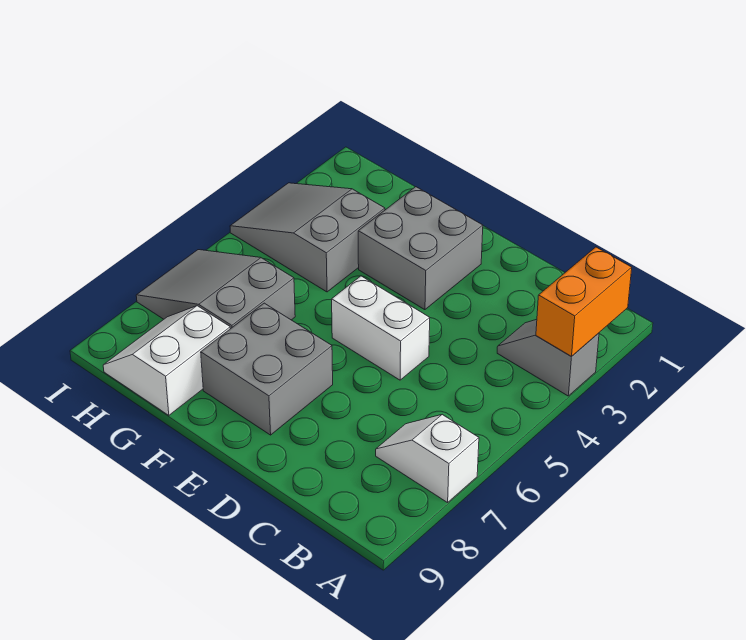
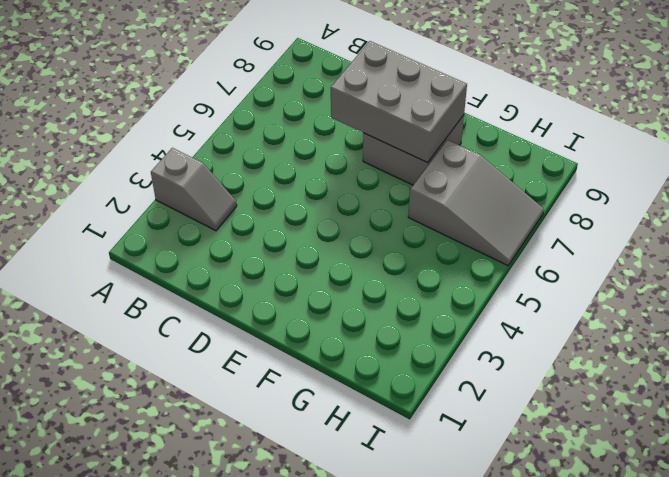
grey 2x3 brick [331,41,467,163] -> none
none -> white 1x2 slope [376,415,479,503]
none -> white 1x2 brick [332,276,430,380]

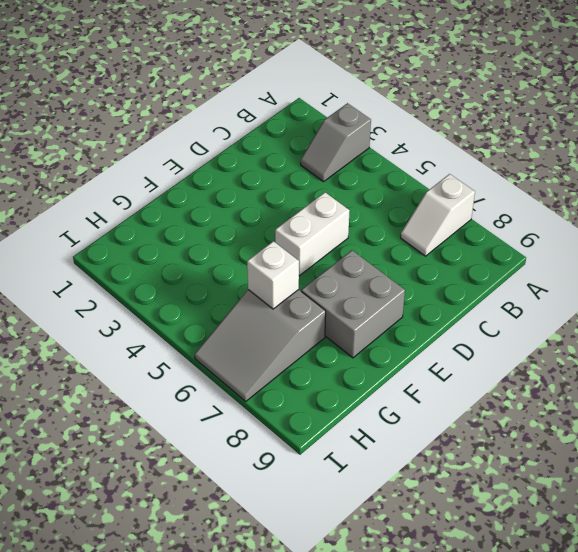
white 1x1 brick [247,241,299,309] -> none
none -> grey 2x2 brick [358,187,483,310]
none -> grey 2x3 slope [230,183,385,292]

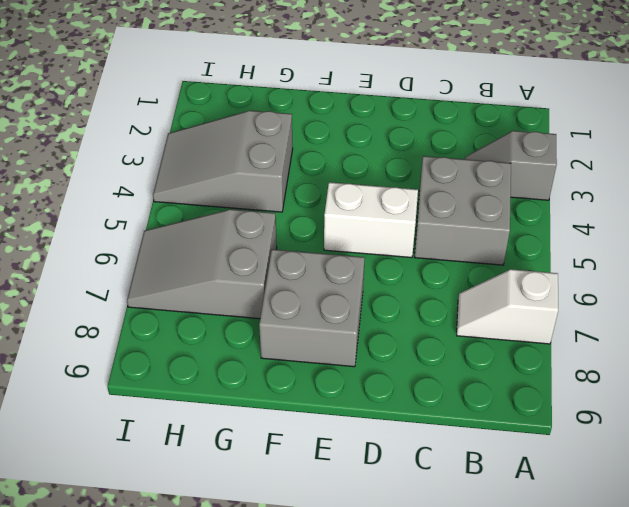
grey 2x2 brick [415,156,511,265] -> grey 2x2 brick moved to [358,187,483,310]
none -> white 2x2 slope [103,306,230,415]
none -> orange 1x2 brick [536,247,632,357]

